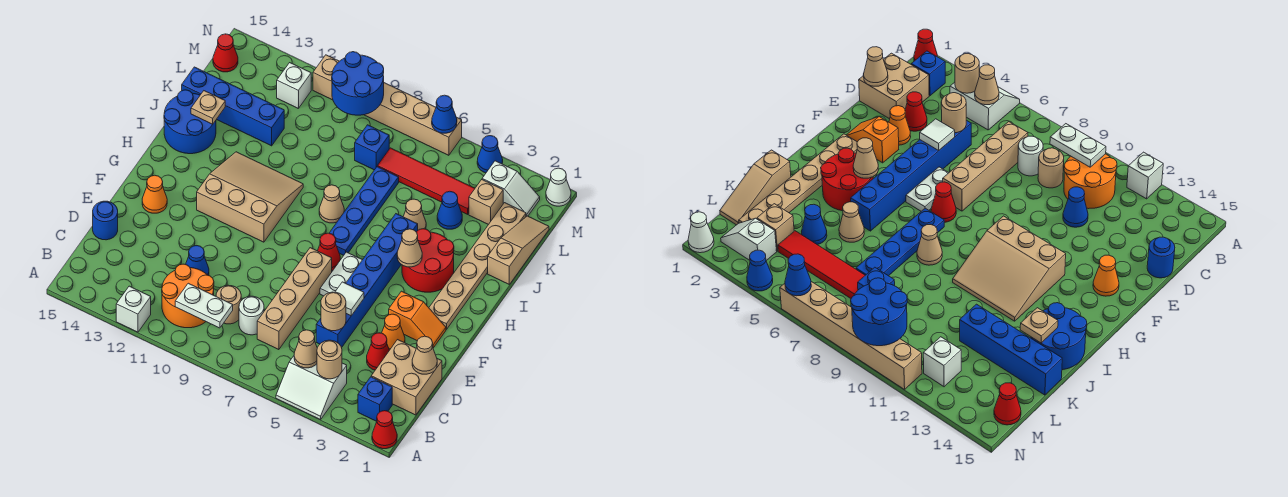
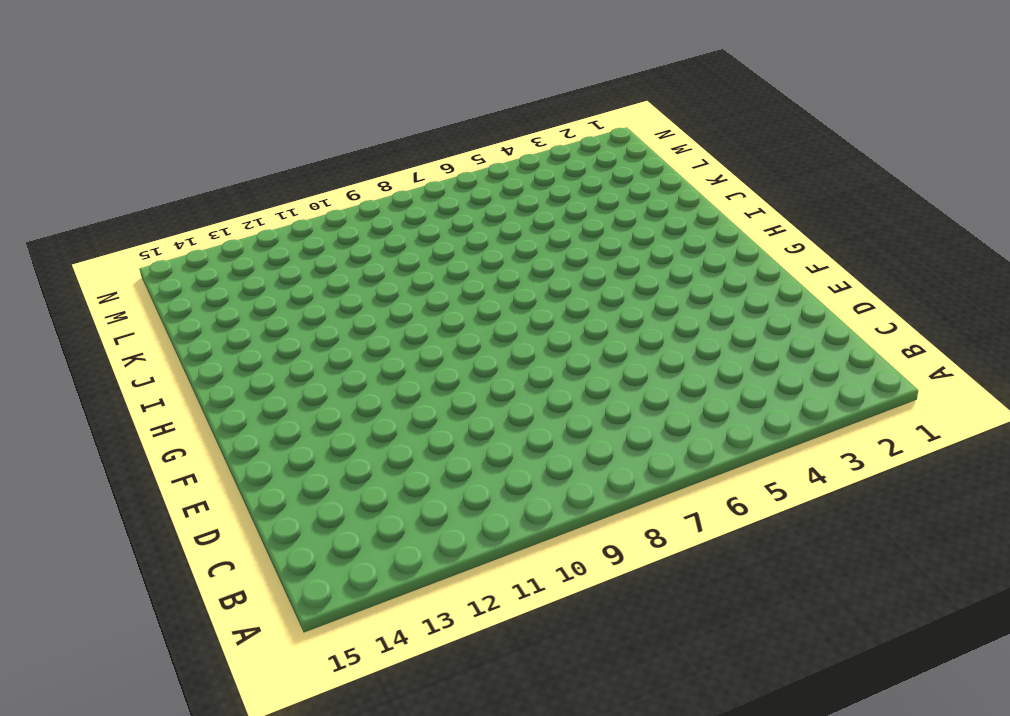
none -> red 1x1 cone [372,411,397,449]
none -> white 2x2 slope [276,356,347,420]
none -> white 1x1 brick [116,286,151,332]
none -> blue 1x1 brick [358,377,392,421]

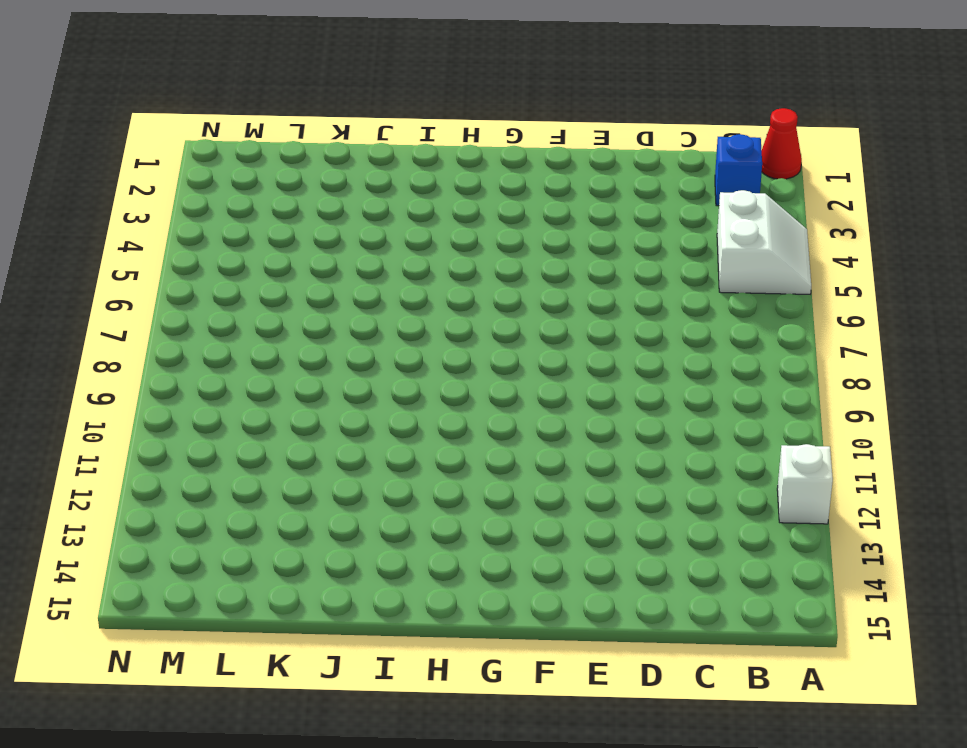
none -> orange 2x2 round brick [162,264,214,328]
none -> tan 2x2 brick [371,340,442,415]
none -> tan 1x4 brick [257,248,332,350]
none -> white 1x1 round brick [239,296,264,335]

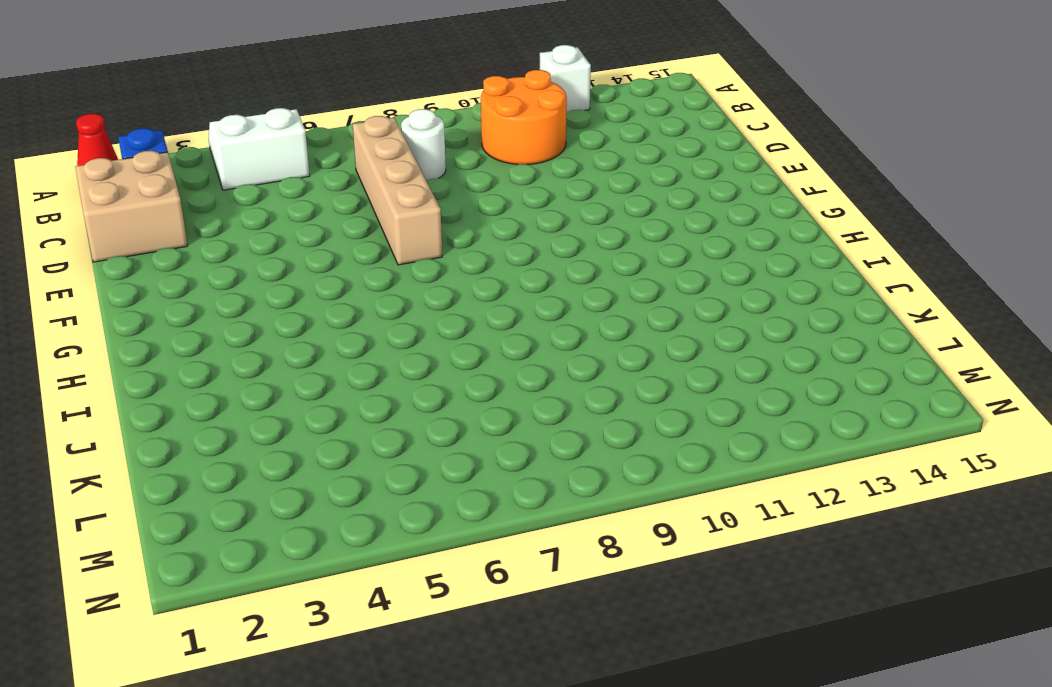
none -> tan 1x1 round brick [216,285,241,324]
none -> red 1x1 cone [367,333,389,370]
none -> blue 1x6 brick [316,214,418,347]
none -> blue 1x1 cone [186,246,209,276]

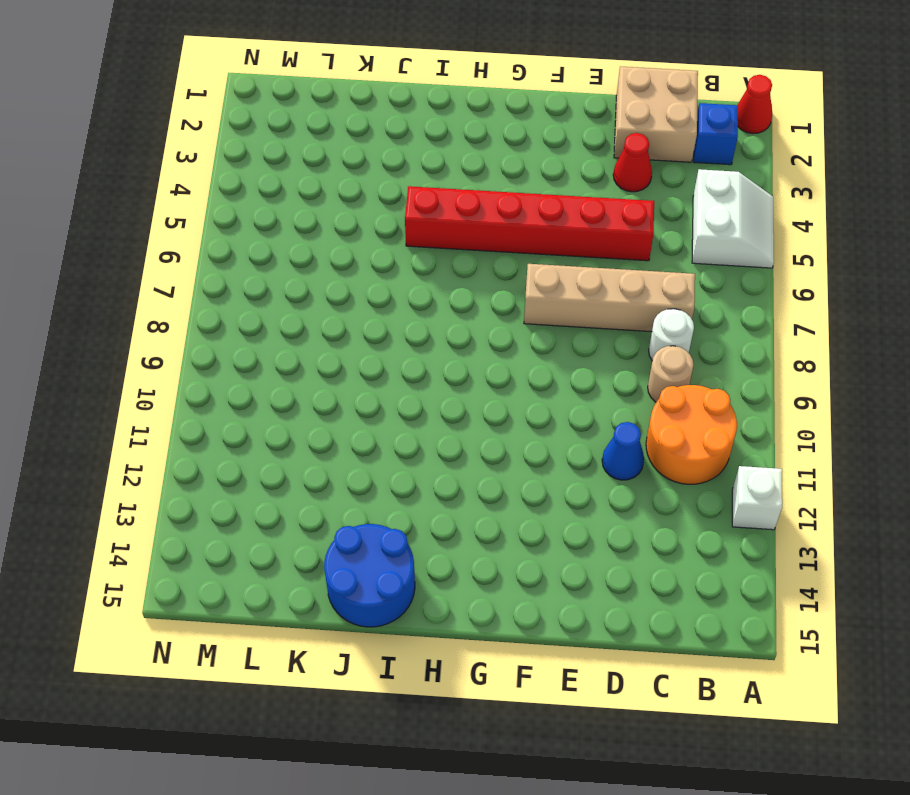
red 1x6 brick [405,186,654,261] -> blue 1x6 brick [316,214,418,347]
none -> blue 1x1 round brick [93,201,118,240]
none -> orange 1x1 cone [382,314,405,350]
none -> orange 1x2 slope [389,291,446,348]
none -> white 1x2 plate [320,252,362,296]

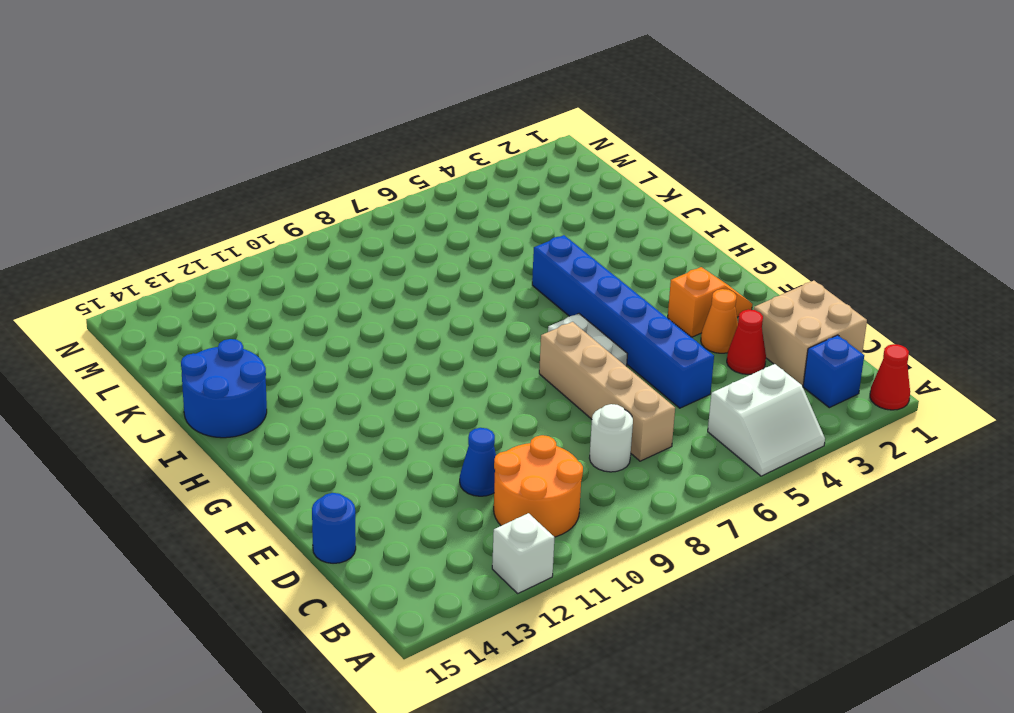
none -> tan 1x1 round brick [216,285,241,324]
none -> orange 1x1 cone [142,175,167,213]
none -> tan 1x6 plate [429,203,526,330]
none -> red 1x1 cone [318,233,340,271]

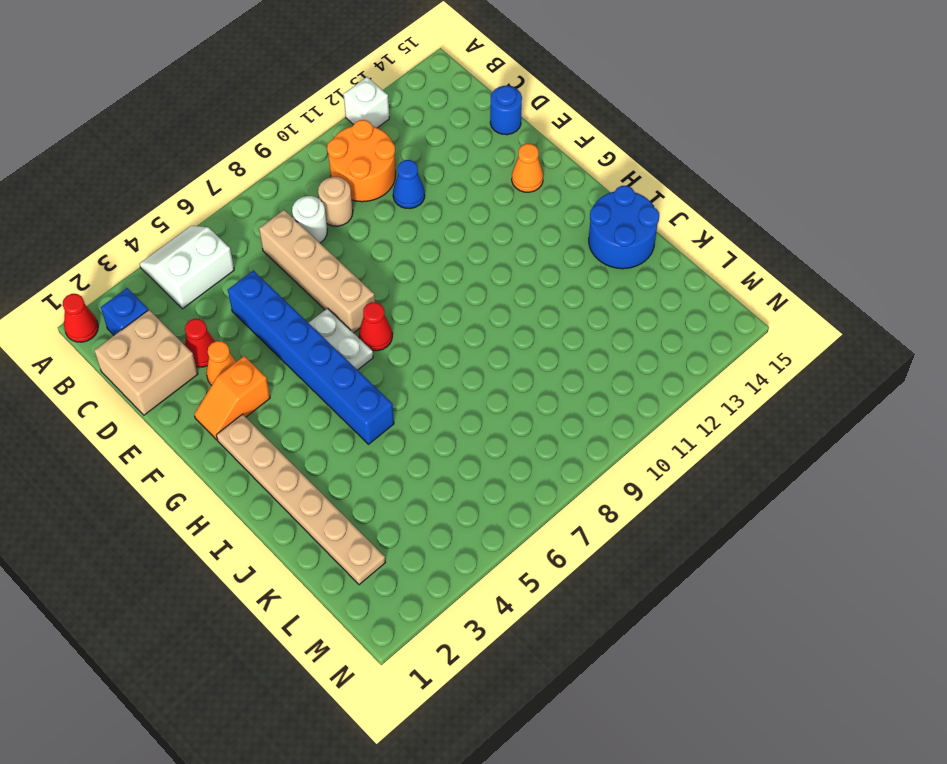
none -> tan 3x3 slope [197,152,303,242]
none -> red 2x2 round brick [402,229,454,292]
none -> blue 1x4 plate [329,167,399,255]
none -> tan 1x1 cone [319,185,344,223]

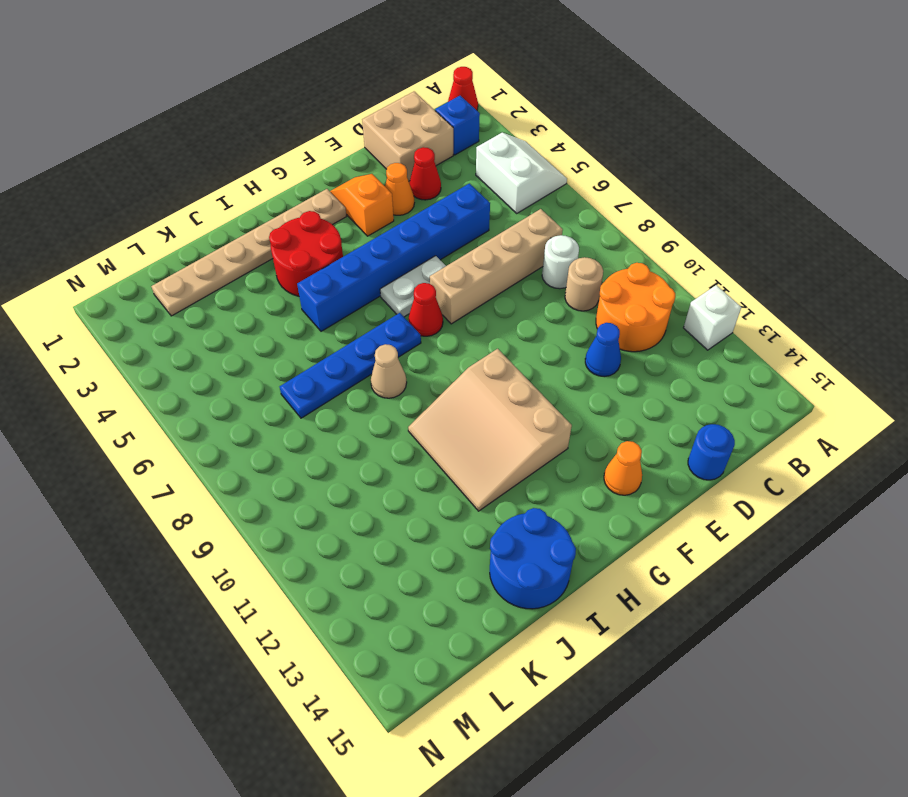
none -> tan 1x3 slope [488,216,549,284]
none -> tan 1x1 cone [403,199,426,230]
none -> blue 1x1 cone [437,191,462,229]
none -> blue 1x4 brick [182,67,284,146]

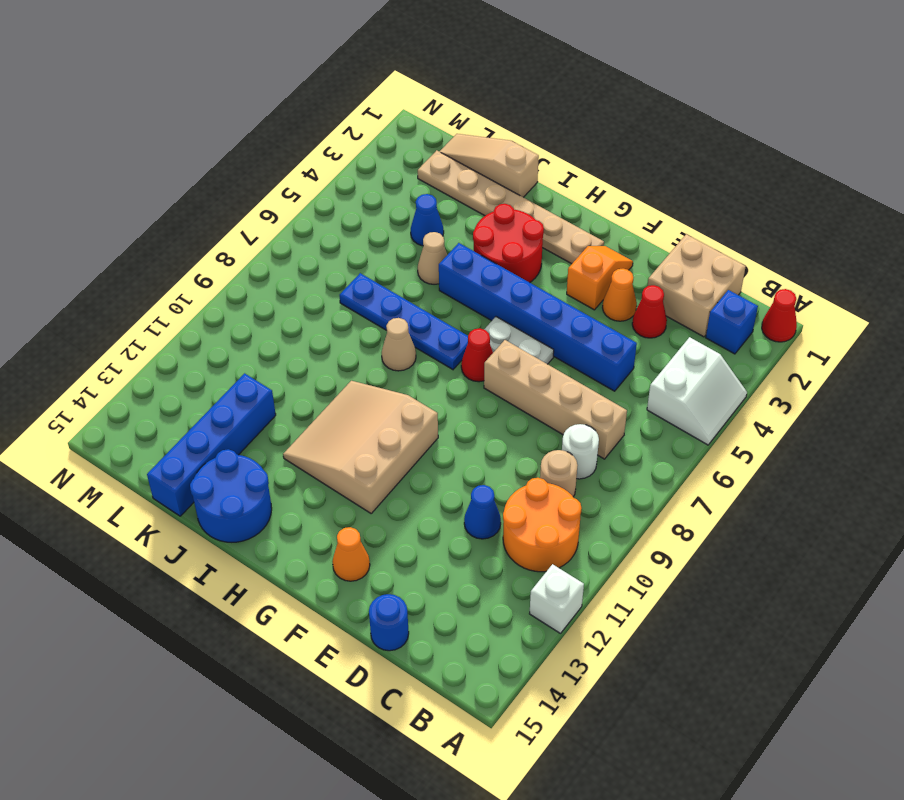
none -> tan 1x1 brick [469,180,503,225]
none -> red 1x4 tile [378,148,475,214]
none -> blue 1x1 brick [355,125,389,170]
none -> white 1x2 slope [482,161,540,217]

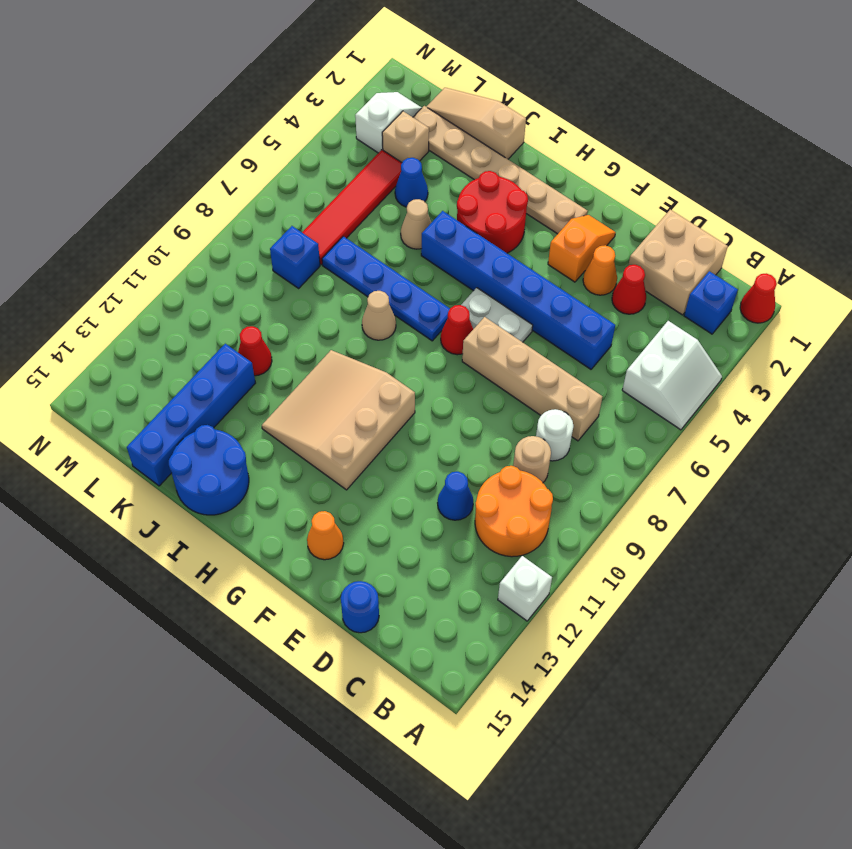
red 1x1 cone [238,326,272,376] -> red 1x1 cone moved to [213,34,238,72]
none -> white 1x1 brick [277,63,311,109]
none -> white 1x1 cone [546,168,571,206]
none -> blue 1x1 cone [477,136,503,173]
none -> tan 1x6 brick [313,55,462,155]

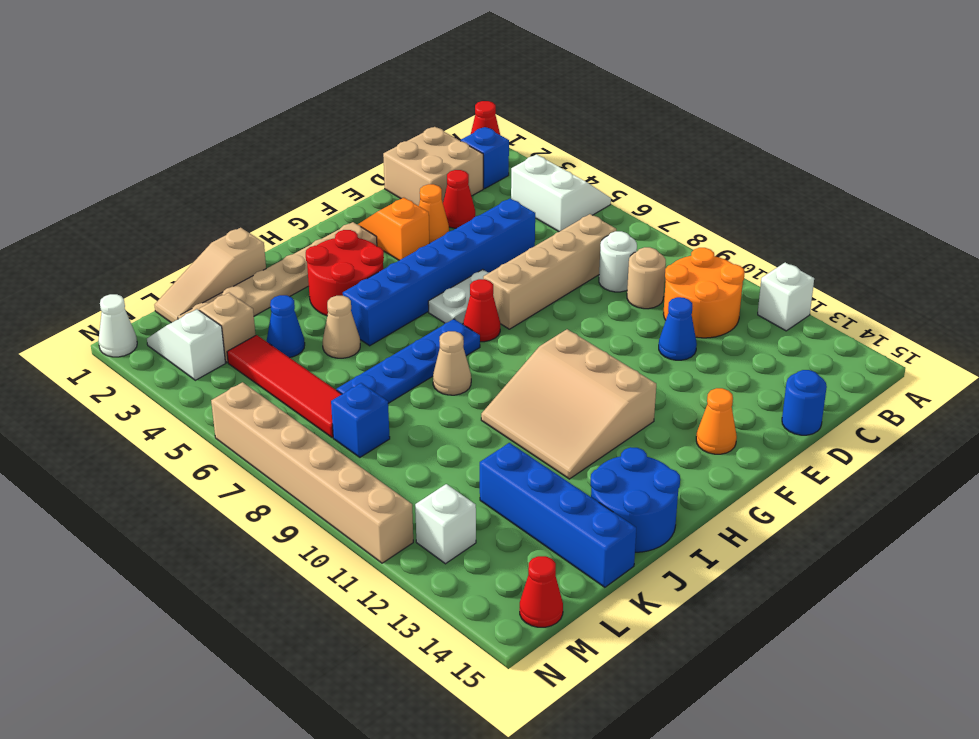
none -> blue 1x1 cone [477,136,503,173]
none -> tan 1x1 round brick [317,340,342,379]
none -> tan 1x1 cone [294,330,317,368]
none -> white 1x2 plate [175,283,233,328]

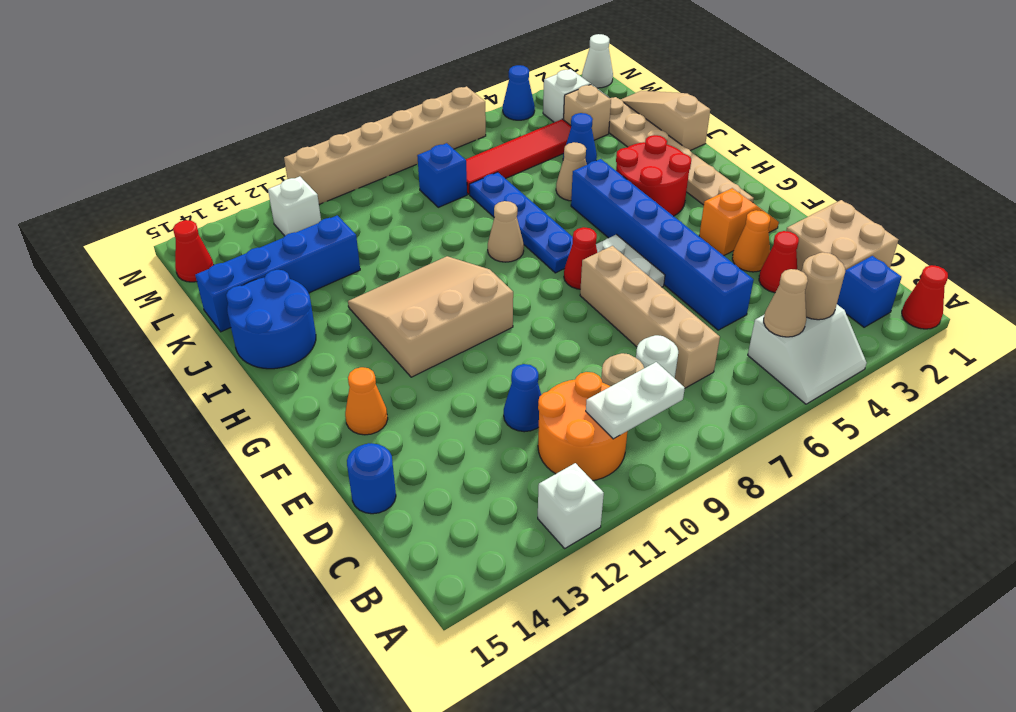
none -> tan 1x1 cone [412,336,437,374]
none -> tan 1x1 round brick [321,292,346,331]
none -> white 1x1 tile [335,282,364,316]
none -> tan 1x1 cone [397,229,422,267]

